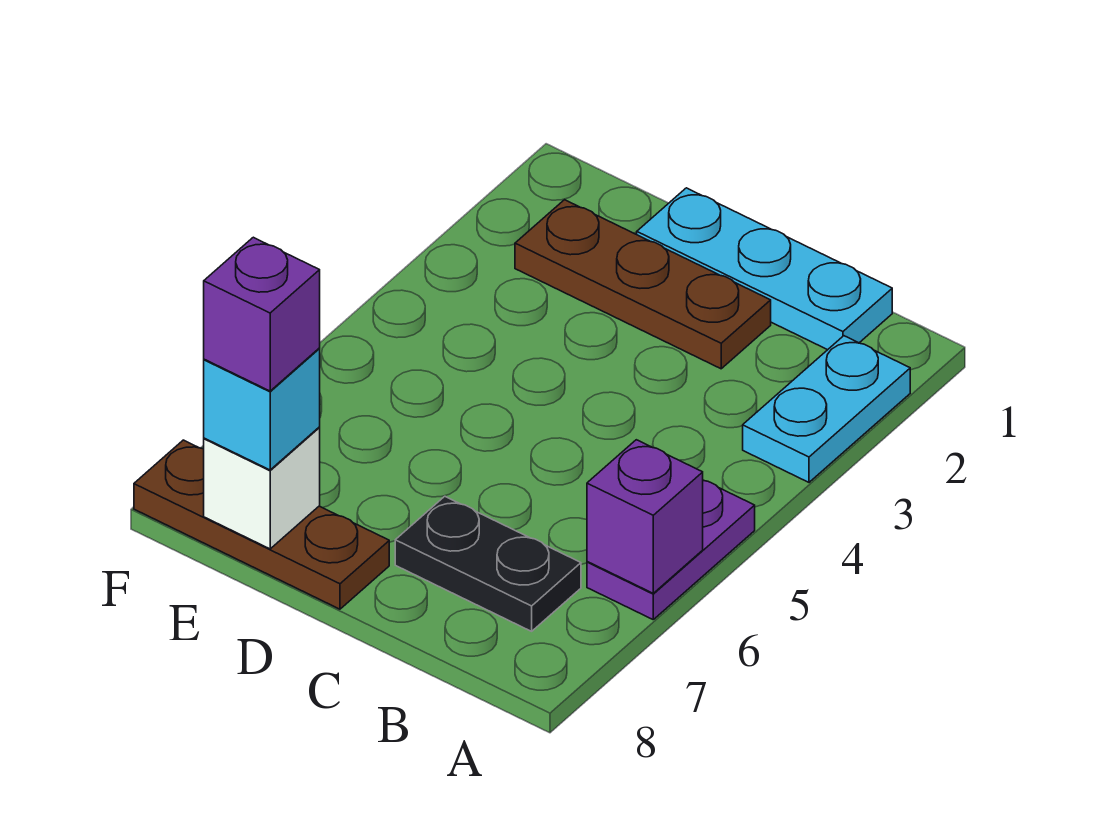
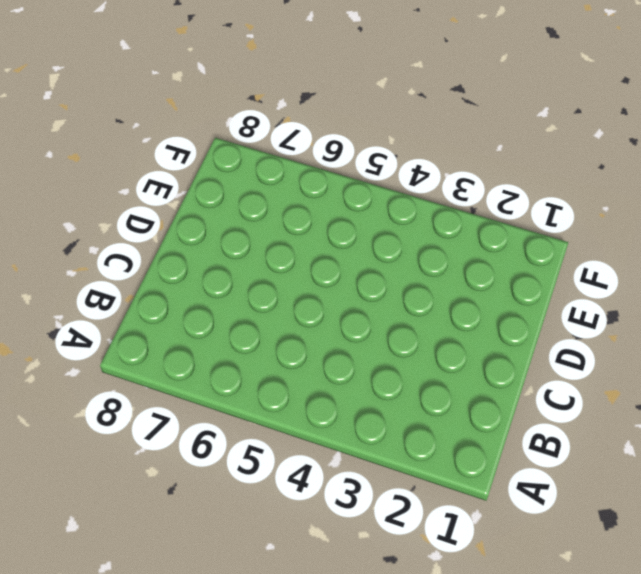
none -> cyan 1x2 plate [743,336,910,482]
none -> purple 1x2 plate [587,480,755,619]

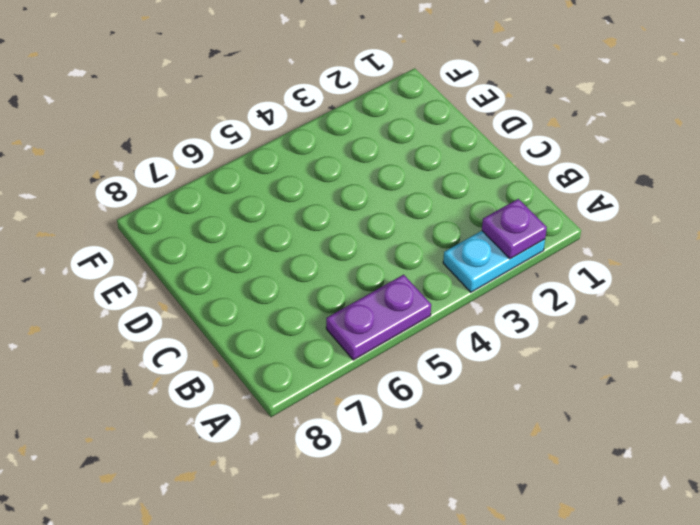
purple 1x1 plate [482,199,547,259] -> none
none -> cyan 1x3 plate [637,188,892,350]
none -> black 1x2 plate [395,496,581,631]

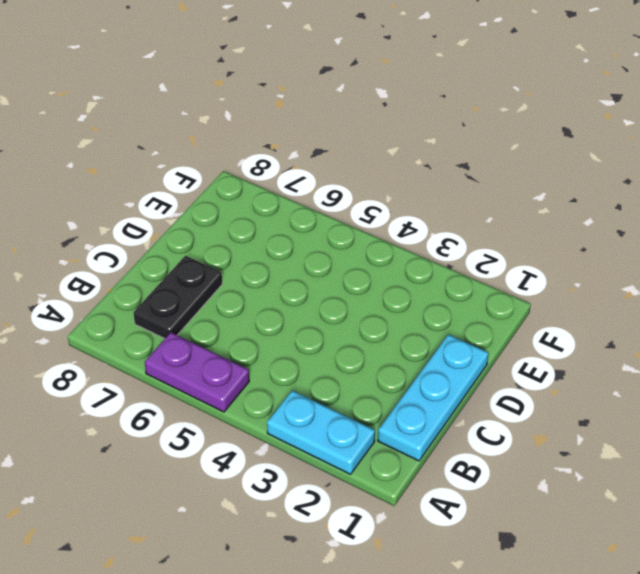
none -> brown 1x3 plate [515,200,771,369]
none -> brown 1x3 plate [134,440,389,609]

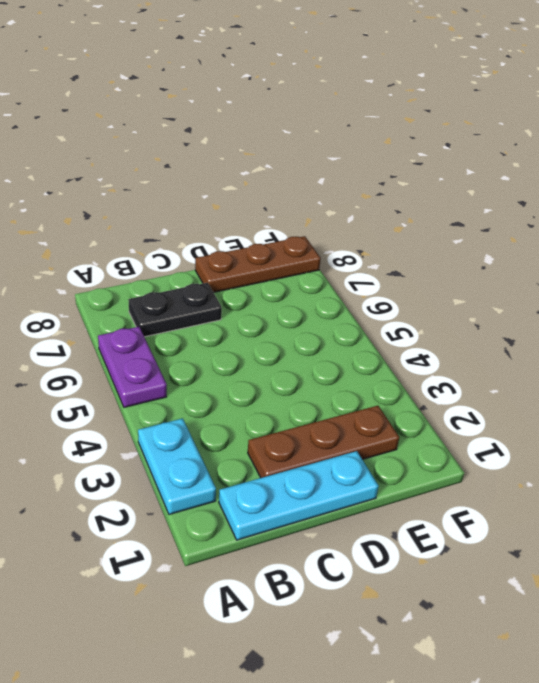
none -> purple 1x1 brick [587,440,703,593]
none -> white 1x1 brick [204,428,320,549]

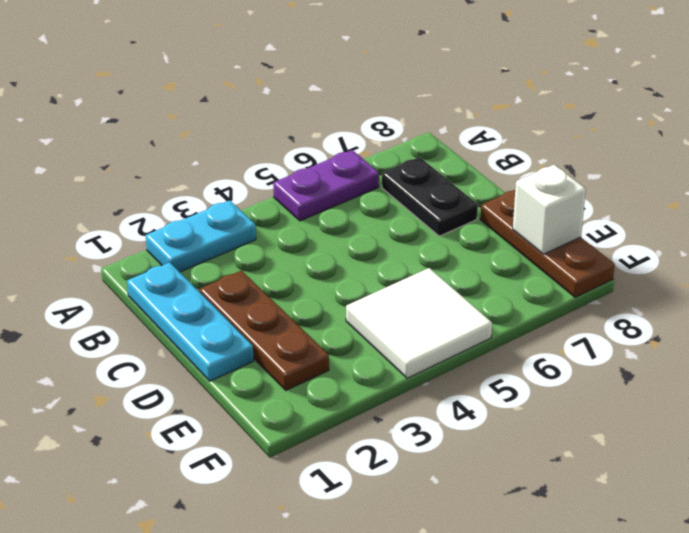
white 2x2 tile [346,268,492,378] -> none
none -> purple 1x1 brick [587,440,703,593]
none -> cyan 1x1 brick [204,349,320,470]

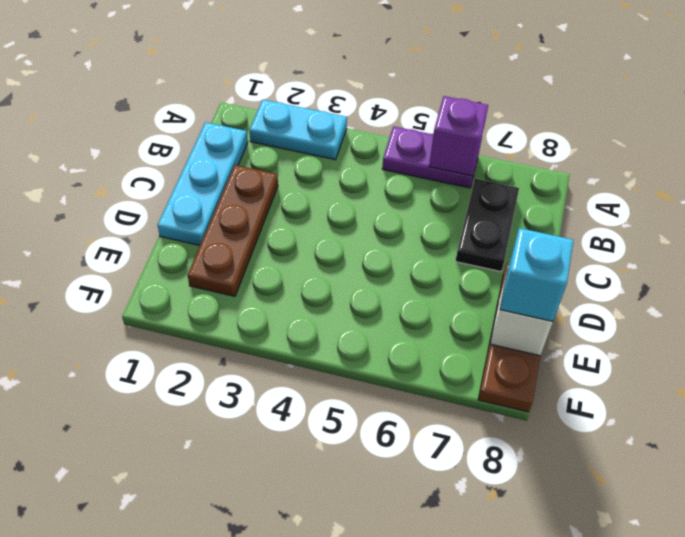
none -> purple 1x1 brick [204,237,320,391]

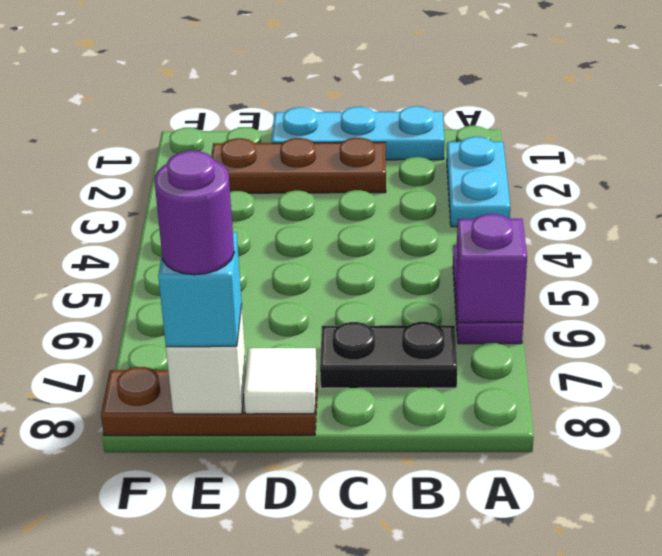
white 1x1 tile [244,348,316,414] -> none
purple 1x1 round brick [154,151,234,275] -> purple 1x1 brick [204,237,320,391]

